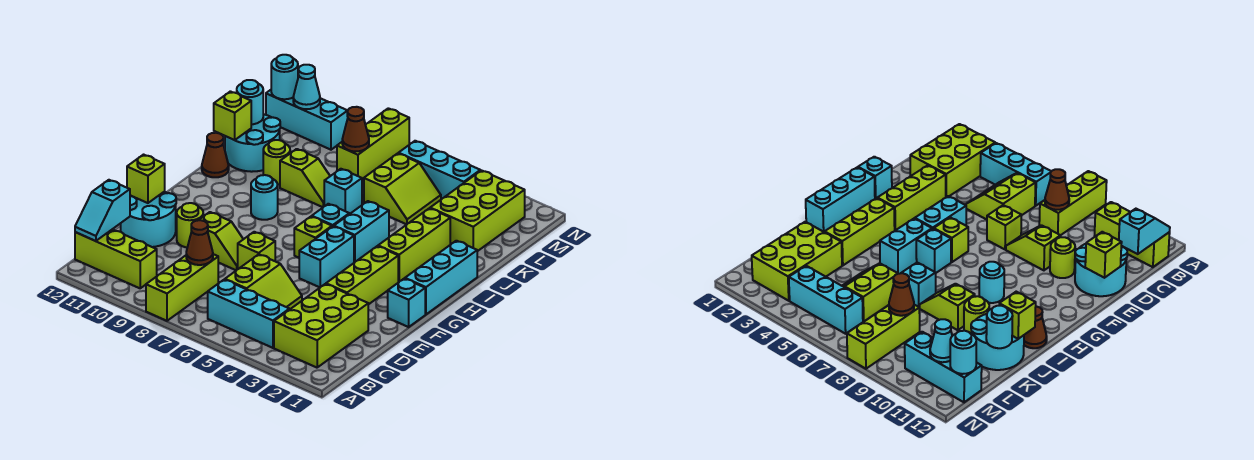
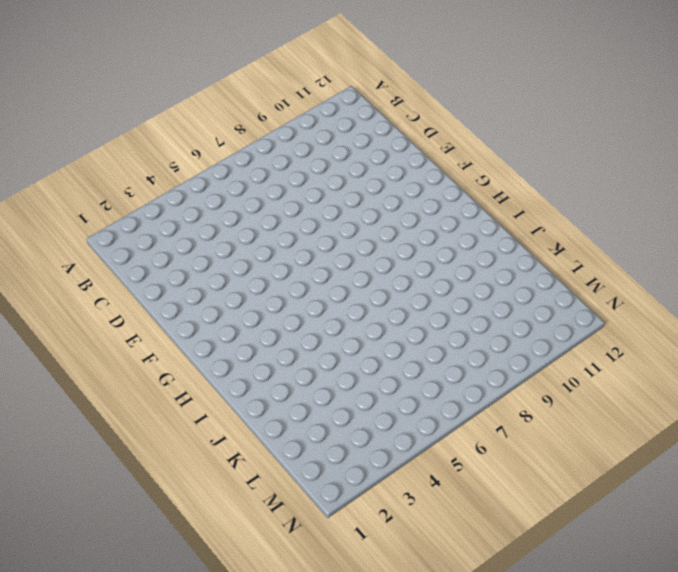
none -> lime 1x3 brick [146,254,218,321]
none -> lime 2x3 brick [274,284,368,368]
none -> cyan 1x3 brick [208,280,289,348]
none -> lime 1x3 brick [75,229,157,288]

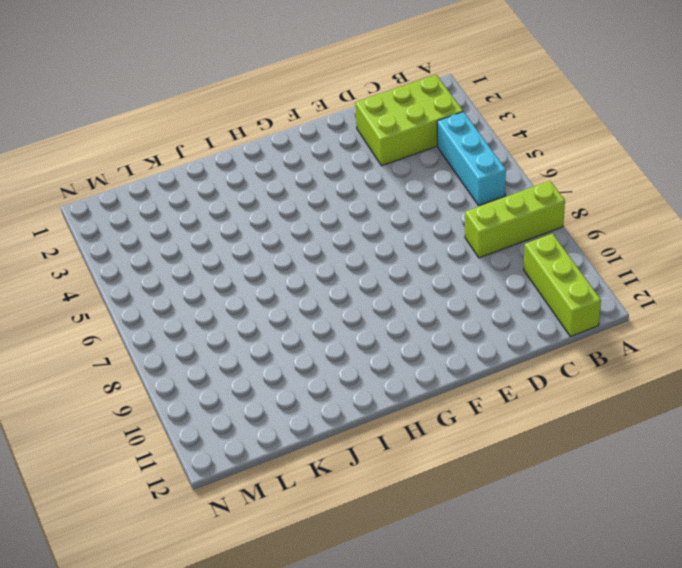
none -> lime 2x2 slope [225,254,302,310]
none -> cyan 2x2 round brick [121,192,176,247]
none -> lime 1x3 brick [326,246,398,305]
none -> lime 1x1 brick [238,232,275,269]

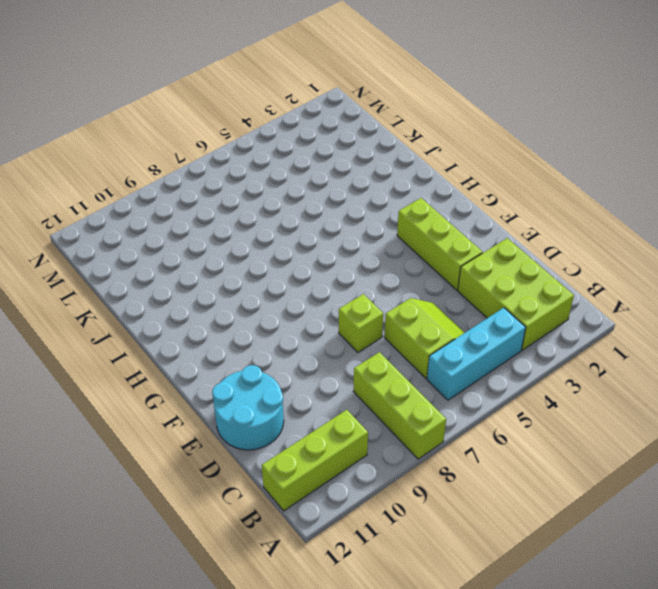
none -> lime 1x2 slope [199,212,243,270]
none -> lime 1x1 round brick [177,203,203,247]
none -> cyan 1x1 brick [388,278,425,327]
none -> cyan 1x2 brick [299,226,354,287]

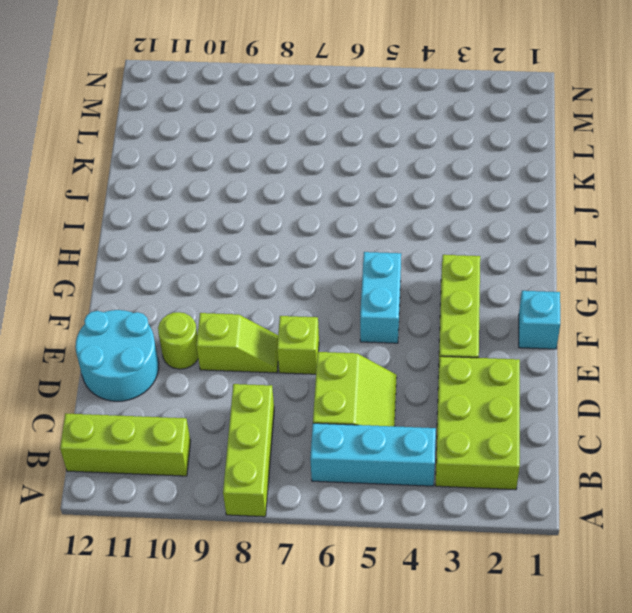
none -> cyan 1x3 brick [405,241,477,314]
none -> lime 1x1 brick [294,216,332,258]
none -> lime 1x3 brick [378,208,450,282]
none -> cyan 1x2 brick [334,201,389,262]

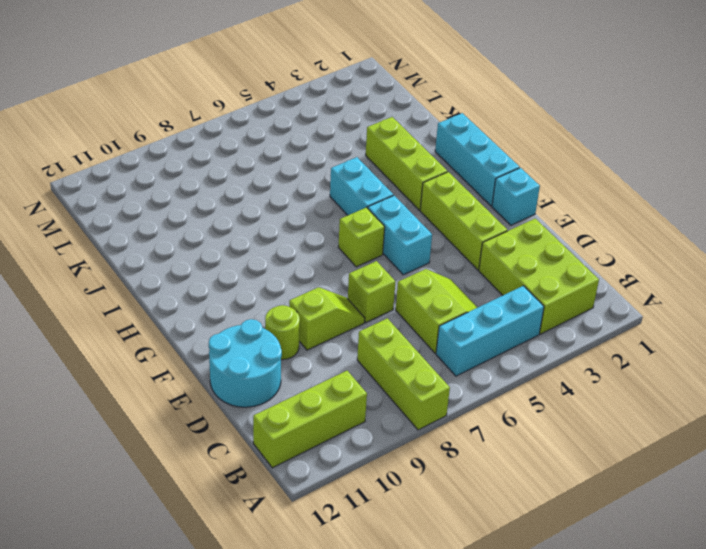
none -> cyan 1x1 brick [312,204,349,227]
none -> cyan 1x1 round brick [251,175,278,220]
none -> brown 1x1 cone [202,133,229,177]
none -> cyan 1x1 brick [324,169,362,214]

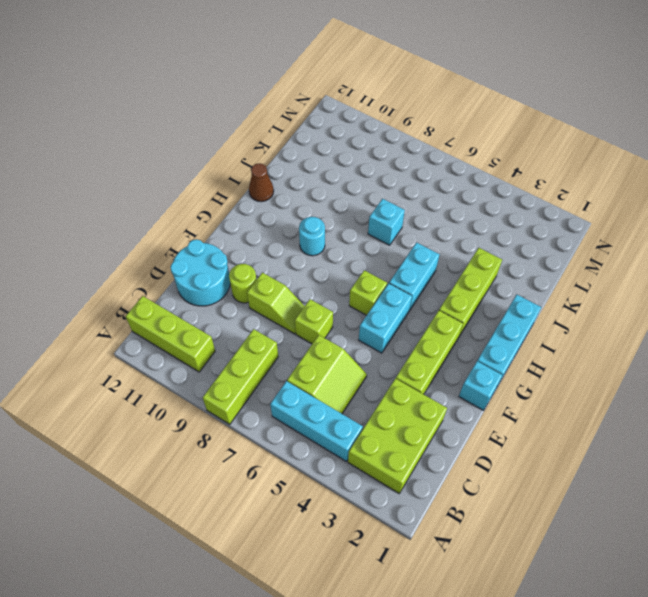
none -> cyan 1x1 brick [312,204,349,227]
none -> lime 1x2 slope [280,149,330,207]
none -> lime 1x1 round brick [263,140,290,185]
none -> cyan 2x2 round brick [225,114,280,172]

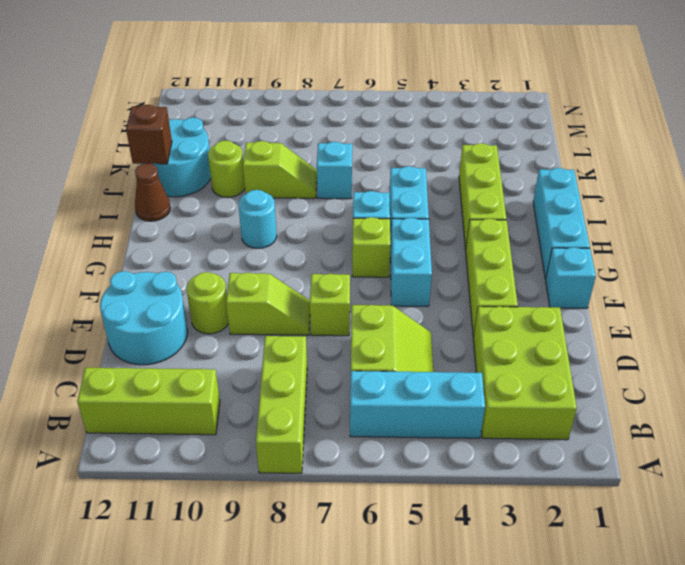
brown 1x1 brick [126,105,172,164] -> lime 1x1 brick [214,91,251,140]
none -> lime 2x3 brick [430,171,525,251]
none -> lime 2x2 slope [364,153,441,225]
none -> lime 1x3 brick [337,108,409,179]
none -> cyan 1x3 brick [399,141,480,199]

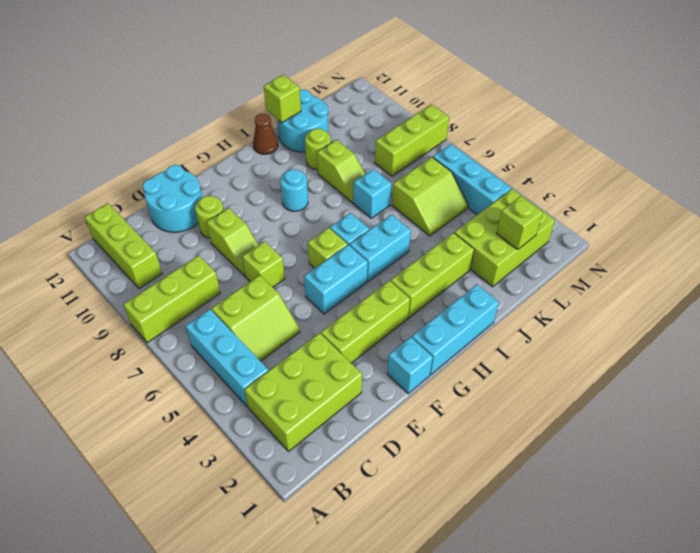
lime 1x1 brick [497,196,543,250] -> lime 1x1 brick moved to [127,155,165,203]
none -> cyan 1x3 brick [266,90,348,150]
none -> cyan 1x2 slope [75,180,130,241]
none -> brown 1x1 cone [186,220,213,265]
none -> cyan 1x1 round brick [237,80,263,124]

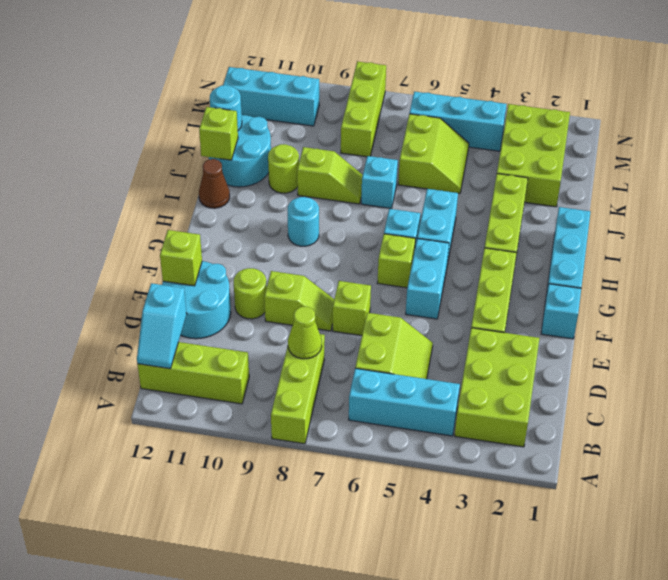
lime 1x1 cone [288,306,322,359] -> brown 1x1 cone [186,220,213,265]
none -> brown 1x1 cone [342,107,369,152]
none -> cyan 1x1 cone [293,65,320,109]
none -> cyan 1x1 round brick [271,55,298,99]

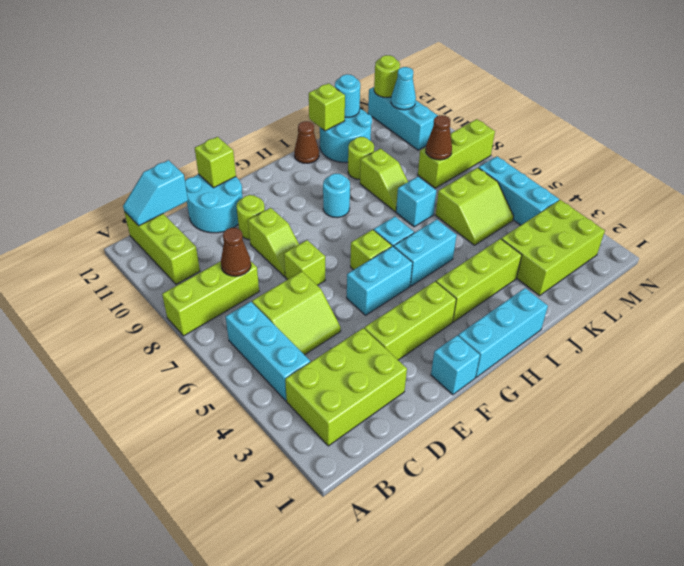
lime 1x1 round brick [374,55,400,97] -> cyan 1x1 round brick [271,55,298,99]

